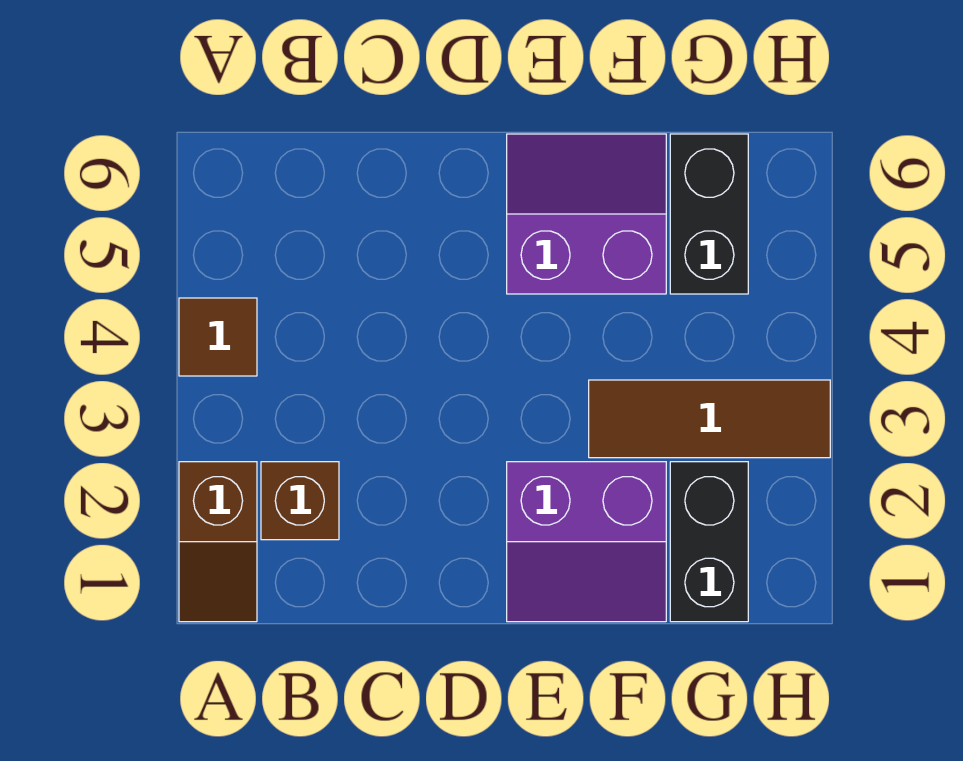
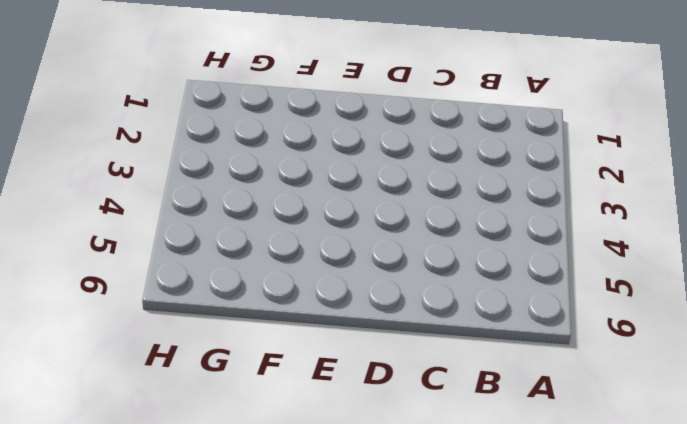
none -> brown 1x2 slope [179,462,257,622]
none -> brown 1x1 tile [179,298,257,376]

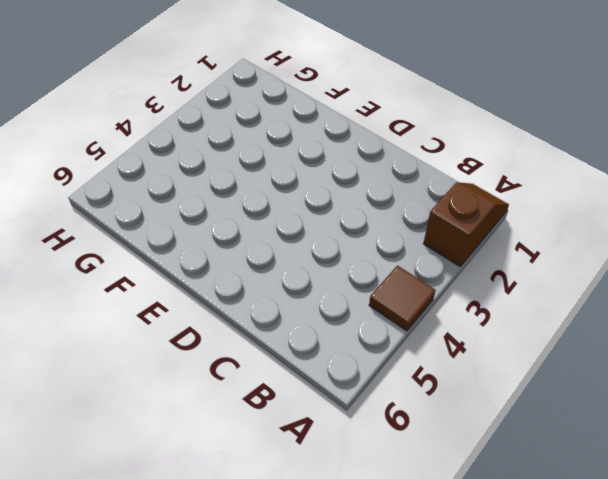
none -> brown 1x1 brick [261,462,339,540]
none -> purple 2x2 slope [507,462,666,622]

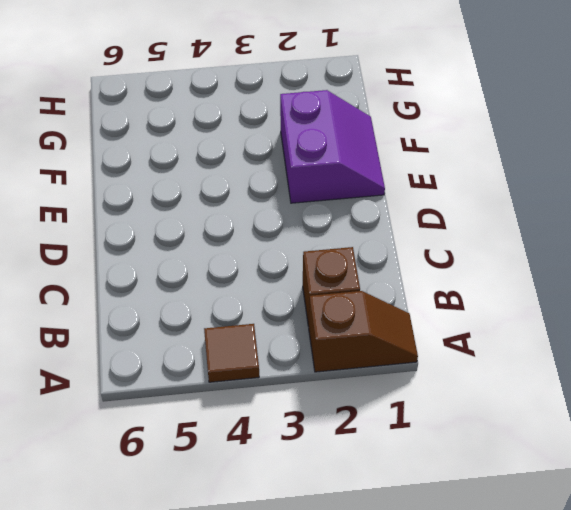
none -> purple 2x2 slope [507,134,666,294]
none -> brown 1x3 tile [589,380,830,458]

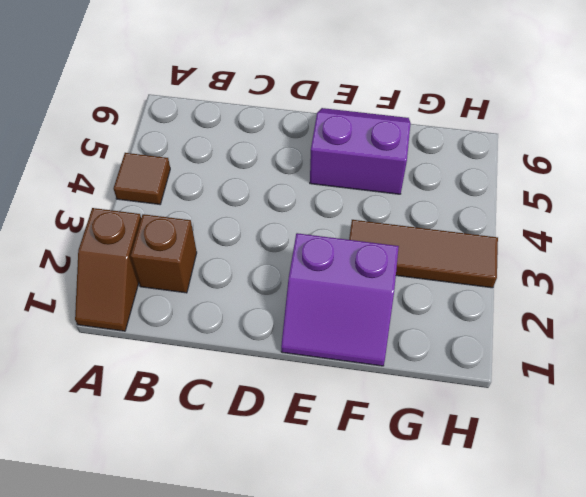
none -> black 1x2 brick [670,462,748,622]
none -> black 1x2 brick [670,134,748,294]

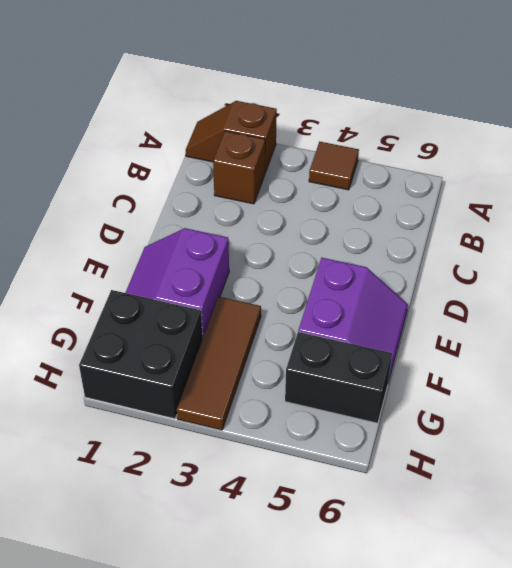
black 2x2 brick [79,290,203,419] -> black 1x2 brick [670,462,748,622]

